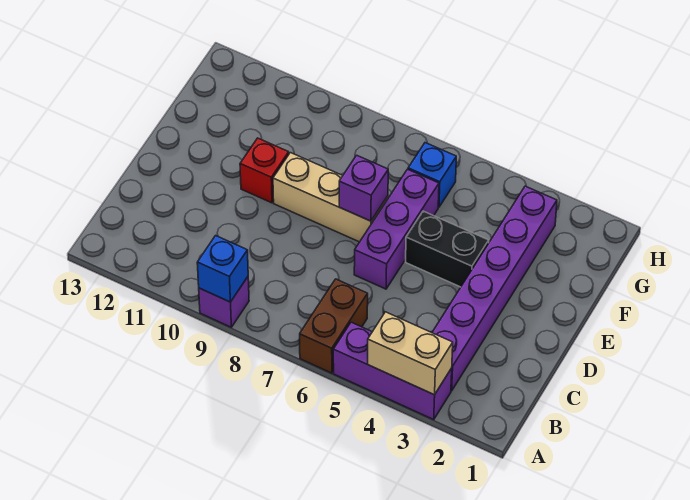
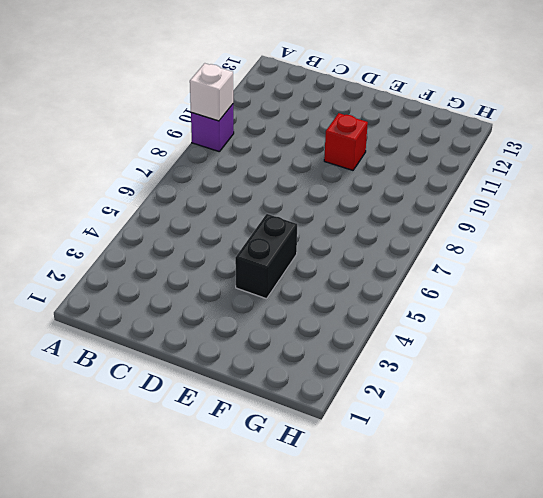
white 1x1 brick [190,63,233,121] -> blue 1x1 brick [197,236,248,302]
none -> purple 1x3 brick [333,322,452,419]
none -> brown 1x2 brick [300,279,368,373]
none -> purple 1x6 brick [432,186,557,391]

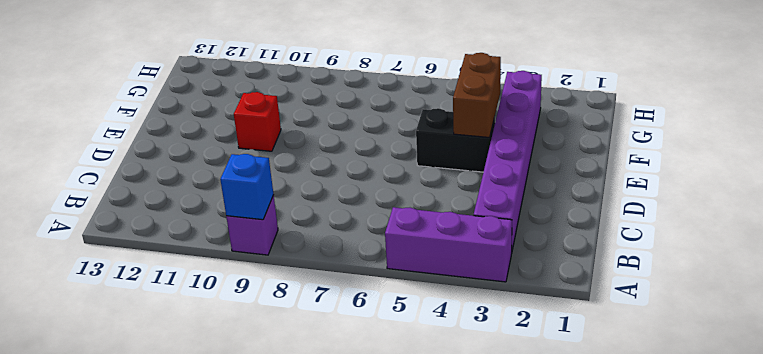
brown 1x2 brick [453,53,501,137] -> brown 1x2 brick moved to [300,279,368,373]
none -> purple 1x3 brick [354,169,439,289]
none -> tan 1x3 brick [273,153,388,242]
none -> blue 1x1 brick [408,143,456,207]

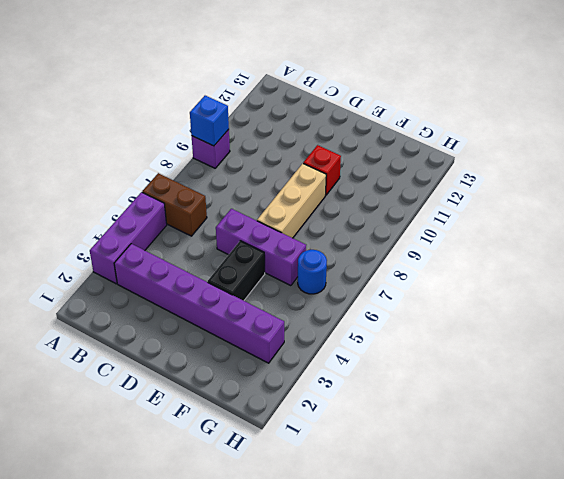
blue 1x1 round brick [298,250,327,294] -> blue 1x1 brick [408,143,456,207]
none -> tan 1x2 brick [368,312,453,395]
none -> purple 1x1 brick [339,155,388,221]

